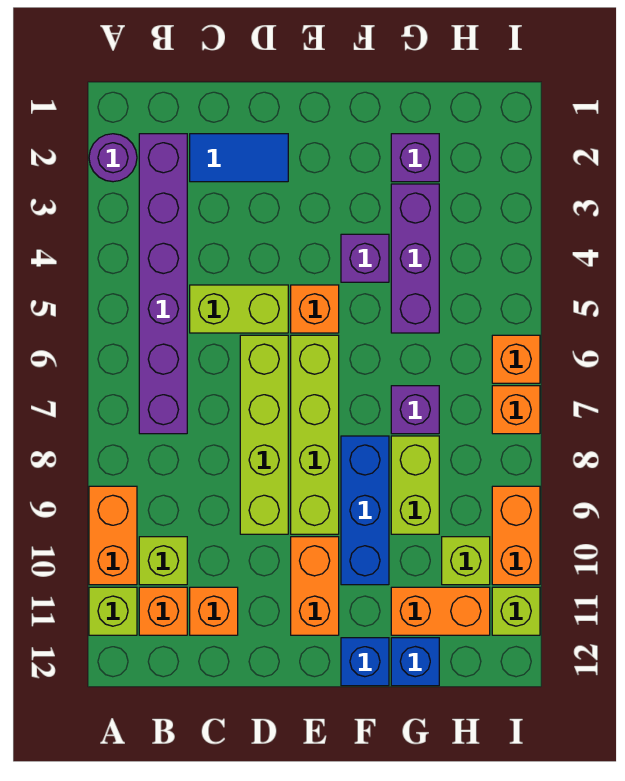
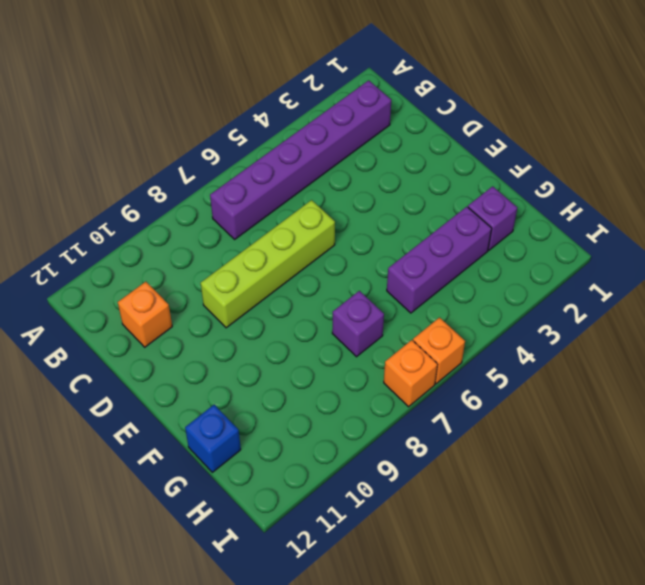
none -> purple 1x1 round brick [89,134,137,182]
none -> orange 1x2 brick [89,486,137,585]
none -> lime 1x1 brick [89,587,137,635]

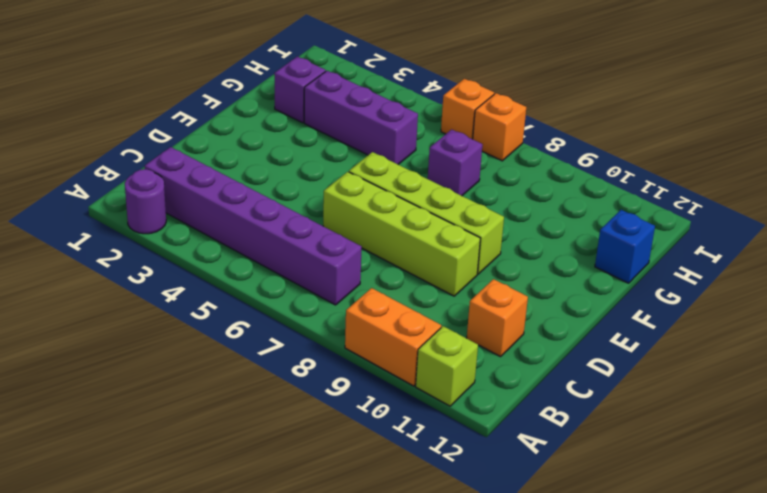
none -> lime 1x1 brick [139,537,187,585]
none -> orange 1x1 brick [139,587,187,635]
none -> blue 1x2 tile [190,134,288,182]

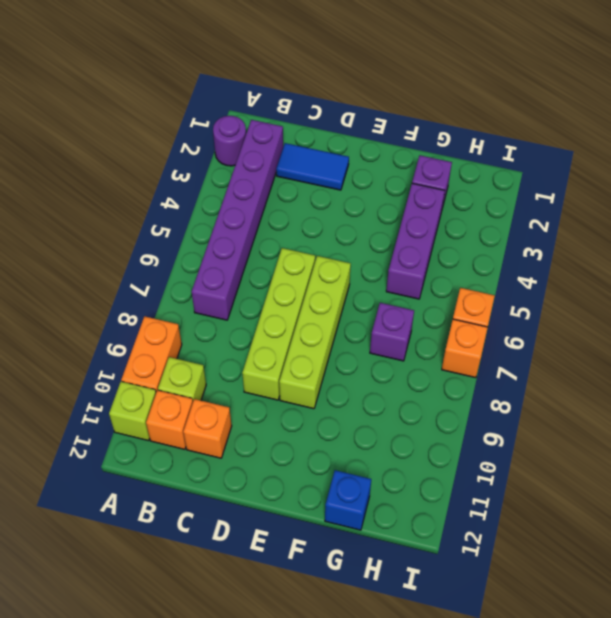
none -> lime 1x2 brick [190,285,288,333]
none -> orange 1x1 brick [291,285,339,333]
none -> orange 1x2 brick [291,537,339,635]

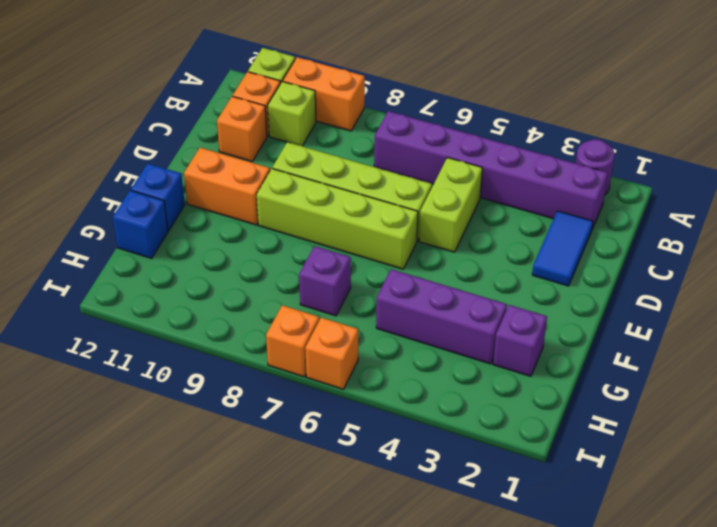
none -> orange 1x1 brick [291,285,339,333]
none -> purple 1x1 brick [341,234,389,282]
none -> blue 1x3 brick [341,436,389,585]

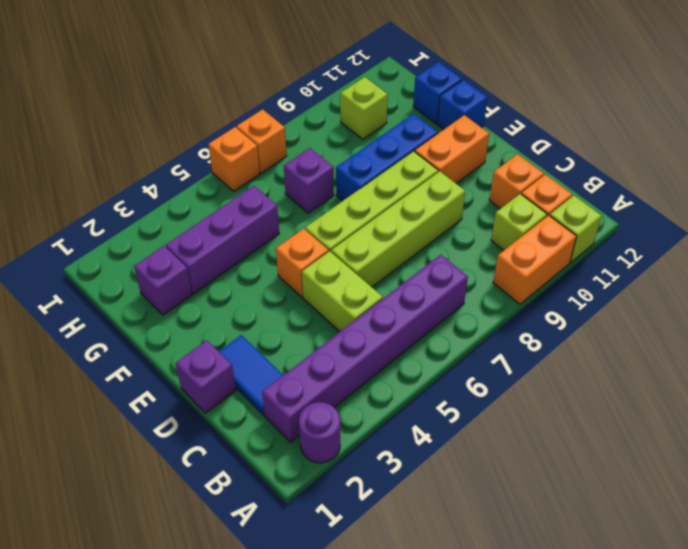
purple 1x1 brick [176,340,236,413] -> purple 1x1 brick moved to [341,234,389,282]
none -> lime 1x2 brick [391,436,439,534]
none -> orange 1x2 brick [391,587,490,635]
none -> orange 1x2 brick [492,486,540,585]

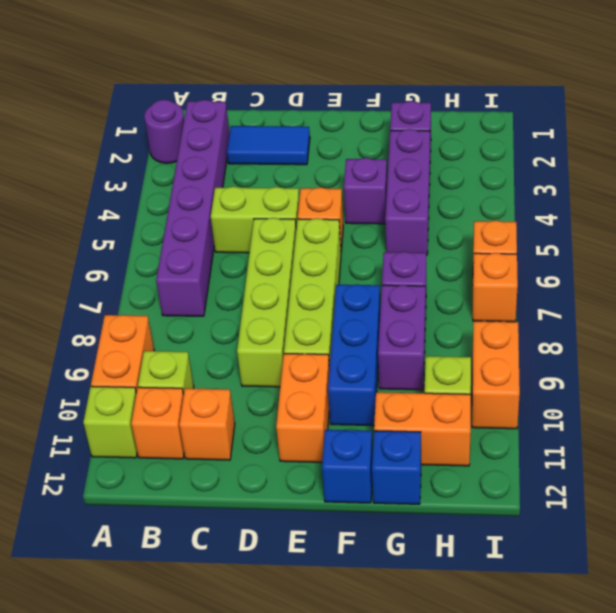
purple 1x2 brick [378,285,425,390] -> lime 1x2 brick [391,436,439,534]
none -> lime 1x1 brick [492,587,540,635]

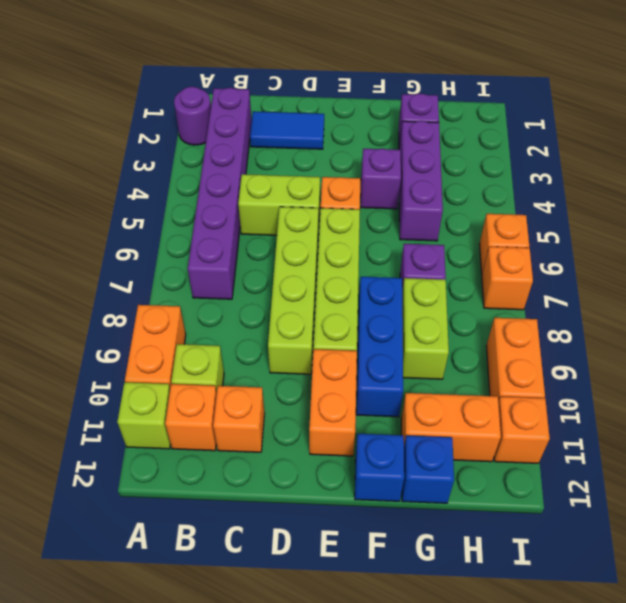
orange 1x1 brick [494,396,550,463] -> lime 1x1 brick [492,587,540,635]
none -> lime 1x1 brick [442,537,490,585]

